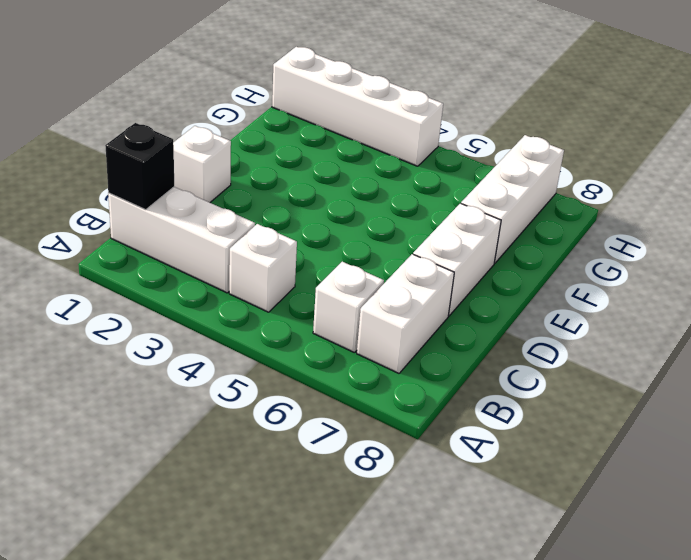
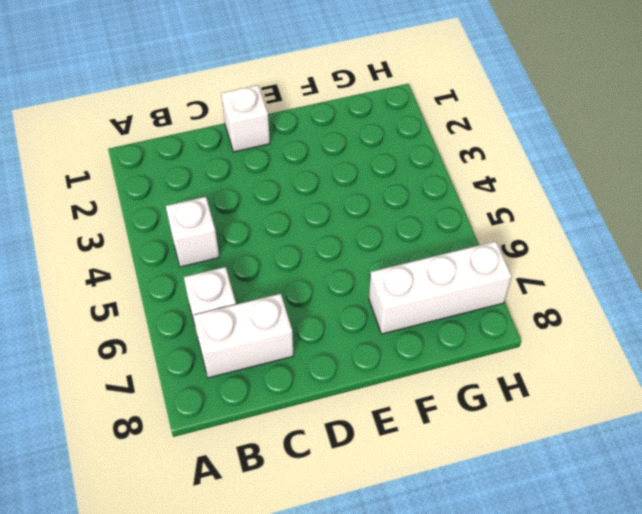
none -> white 1x3 brick [108,187,255,293]
none -> white 1x2 brick [413,203,501,316]

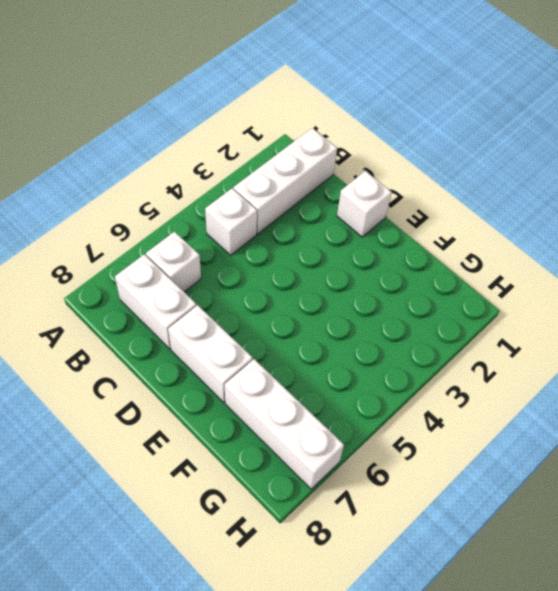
none -> white 1x4 brick [272,47,443,166]
none -> black 1x1 brick [105,123,174,210]

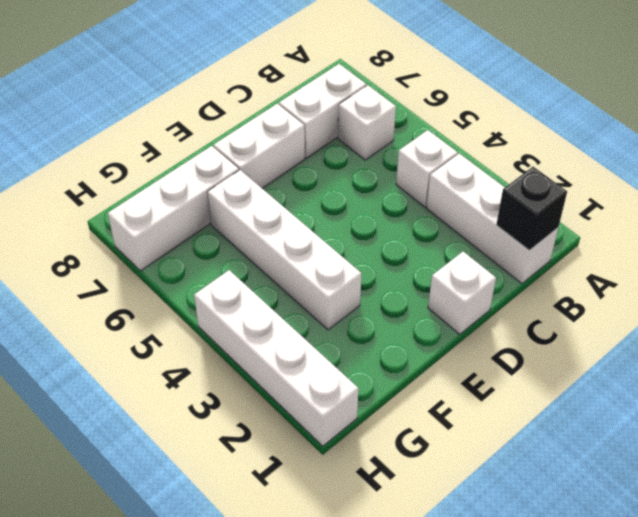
white 1x4 brick [207,170,362,330] -> none

